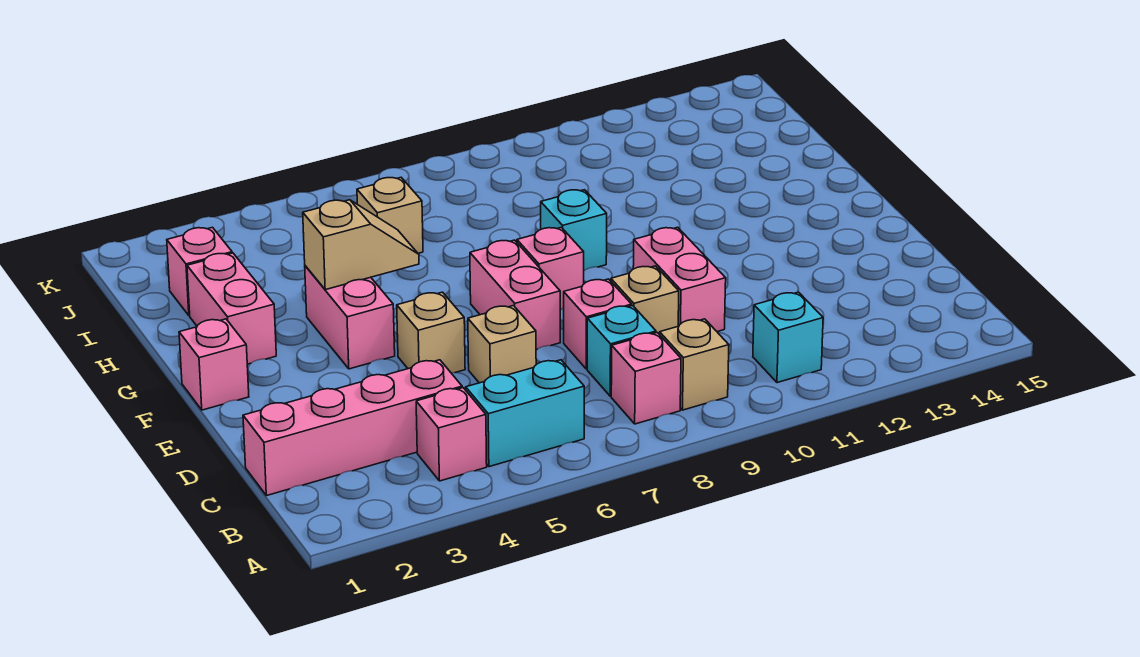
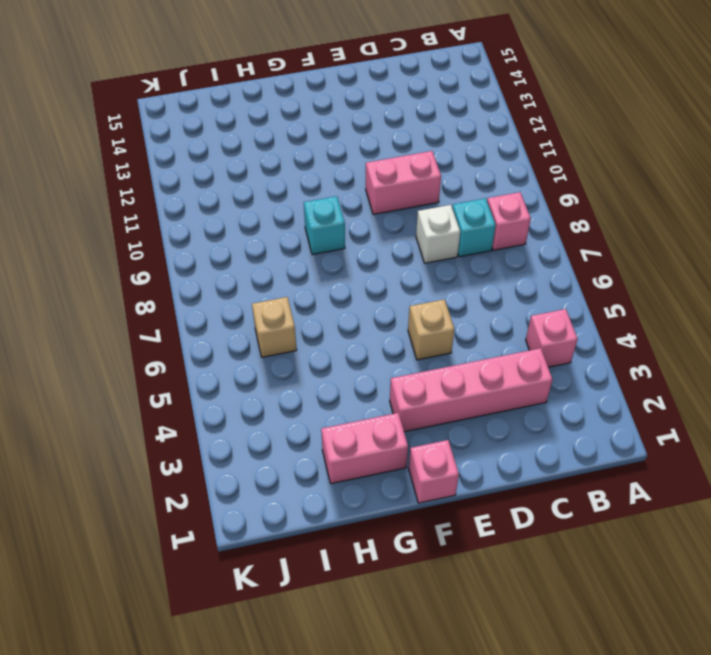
pink 1x4 brick [390,348,552,432] -> pink 1x4 brick turned to [243,360,462,496]
white 1x1 brick [416,205,460,263] -> pink 1x1 brick [564,279,632,369]
none -> cyan 1x2 brick [466,360,584,467]
none -> tan 1x1 brick [660,319,729,410]
none -> cyan 1x1 brick [753,292,823,383]

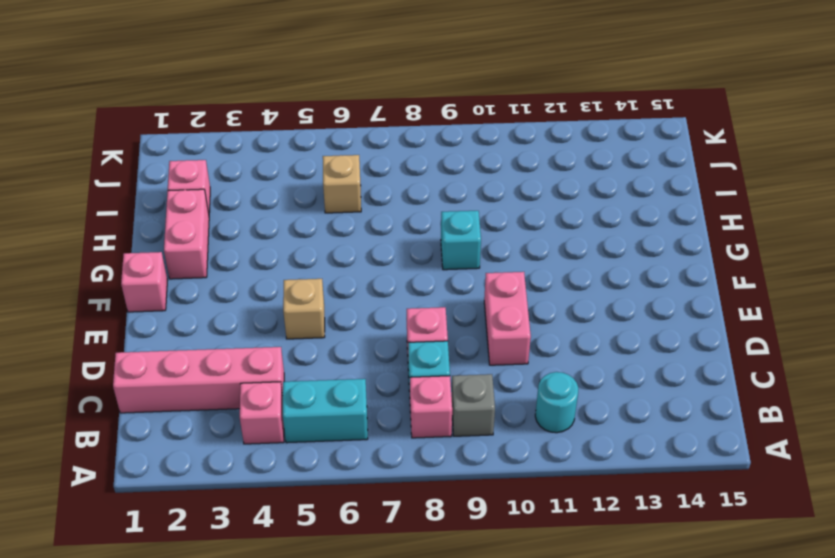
grey 1x1 brick [452,374,495,436] -> tan 1x1 brick [660,319,729,410]
cyan 1x1 round brick [535,372,578,433] -> cyan 1x1 brick [753,292,823,383]
none -> tan 1x1 brick [468,306,536,383]
none -> tan 1x1 brick [611,266,679,335]
none -> pink 1x2 brick [470,240,560,350]

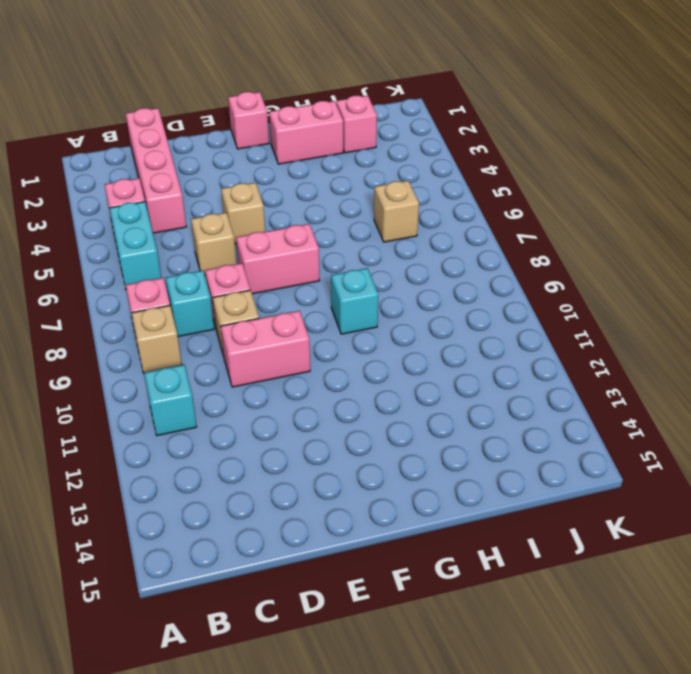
none -> pink 1x2 brick [305,266,395,369]
none -> pink 1x1 brick [517,227,584,310]
none -> tan 1x2 slope [303,200,419,290]

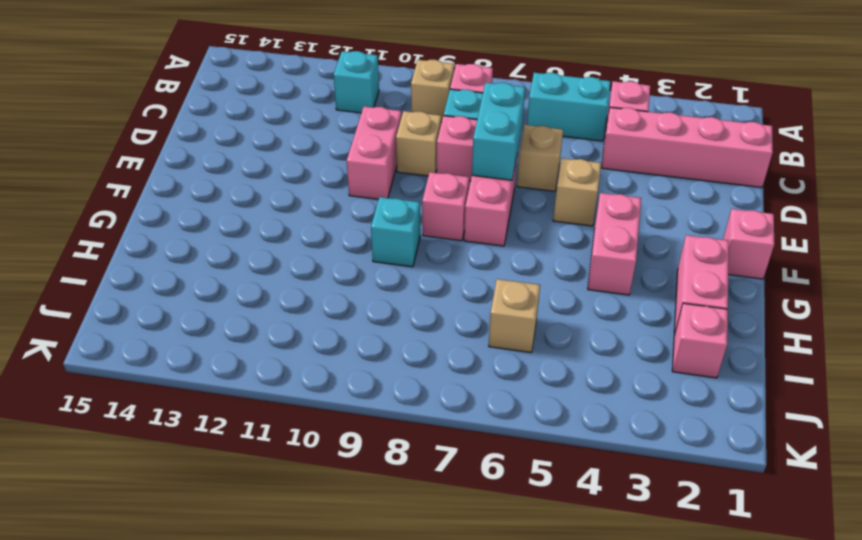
cyan 1x2 brick [472,83,525,180] -> none
none -> tan 1x2 slope [303,200,419,290]

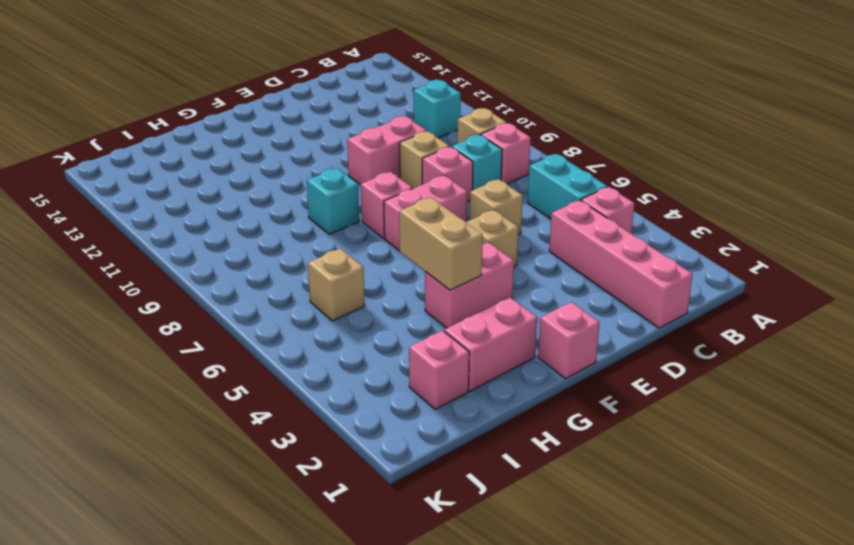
tan 1x2 brick [399,197,483,290] -> tan 1x2 slope [303,200,419,290]

